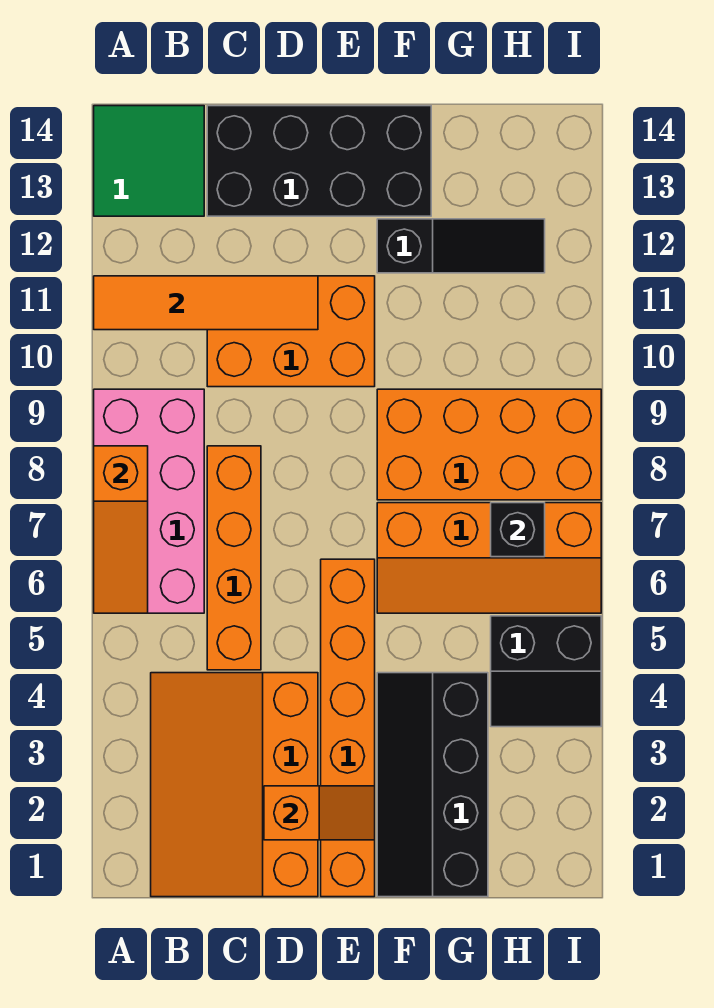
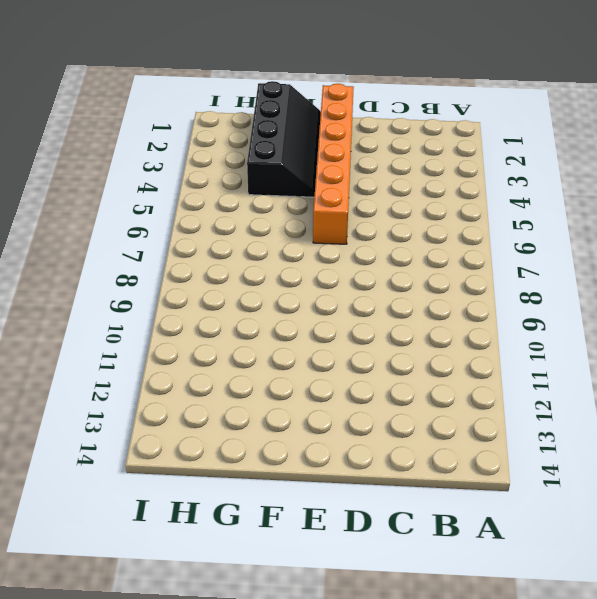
none -> pink 2x4 brick [94,389,204,613]
none -> green 2x2 tile [94,106,204,216]
none -> orange 3x4 slope [151,673,318,897]

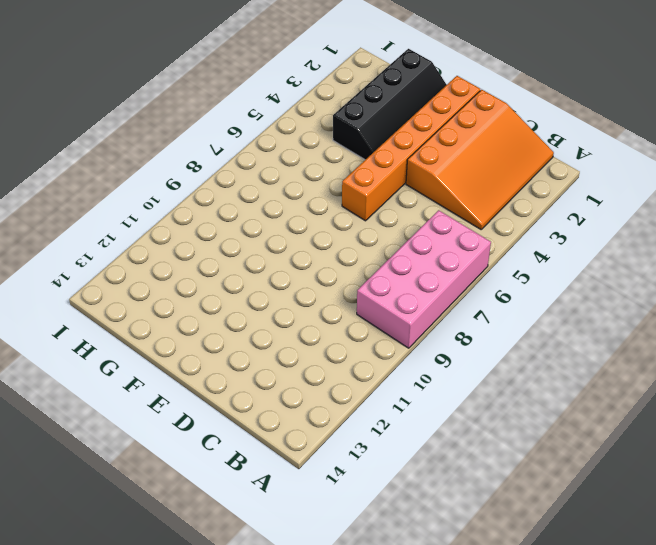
none -> green 2x2 tile [94,106,204,216]
none -> orange 1x4 brick [207,446,261,670]
none -> orange 2x3 brick [207,276,375,387]

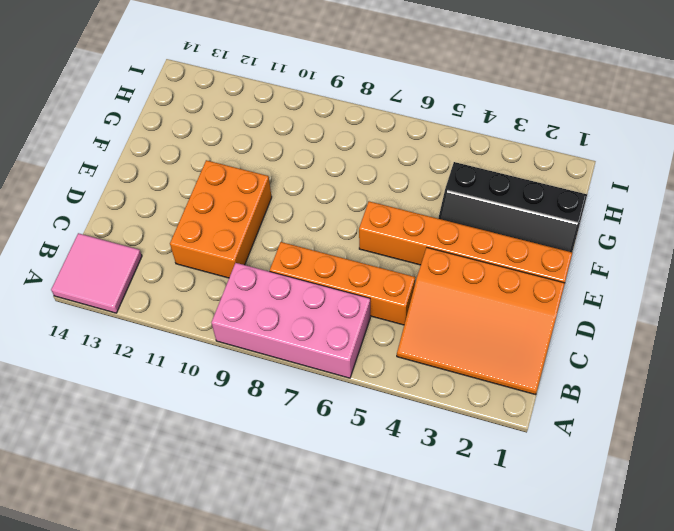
pink 2x2 tile [51,233,142,313] -> green 2x2 tile [94,106,204,216]
none -> black 2x4 brick [207,106,431,216]
none -> orange 2x4 slope [377,503,601,613]
none -> orange 2x4 brick [377,389,601,500]

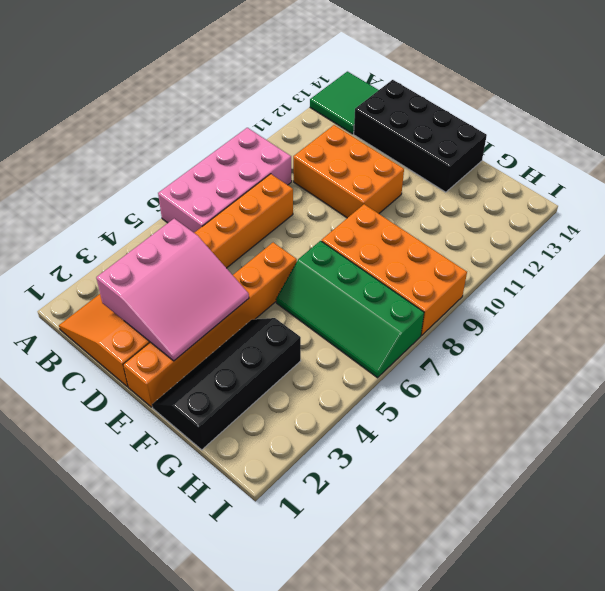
pink 3x3 slope [96,219,249,361] -> orange 1x2 slope [264,786,375,840]
green 2x4 slope [276,241,424,378] -> orange 2x4 slope [377,503,601,613]
none -> black 1x3 slope [377,219,545,273]
none -> black 2x2 slope [491,616,601,727]
none -> orange 1x3 slope [94,446,148,613]

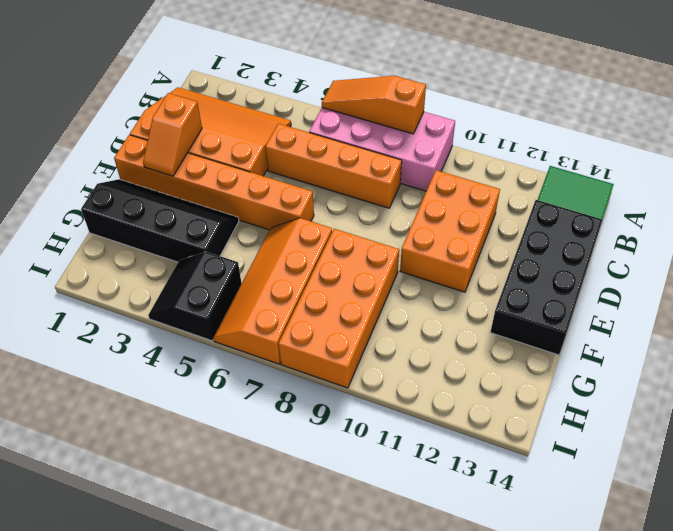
none -> black 1x3 slope [377,219,545,273]
none -> orange 1x4 tile [94,276,318,330]
none -> black 1x1 brick [491,503,545,557]

